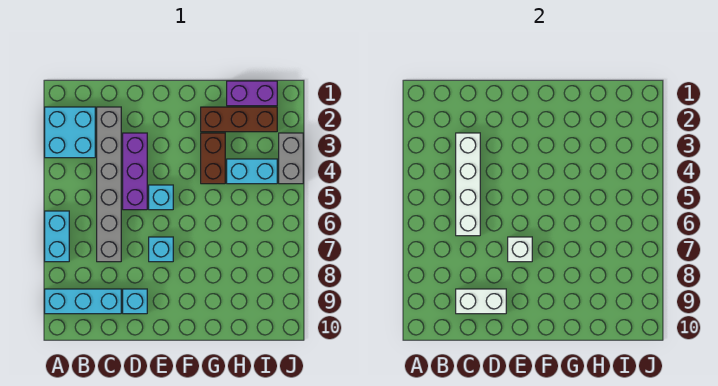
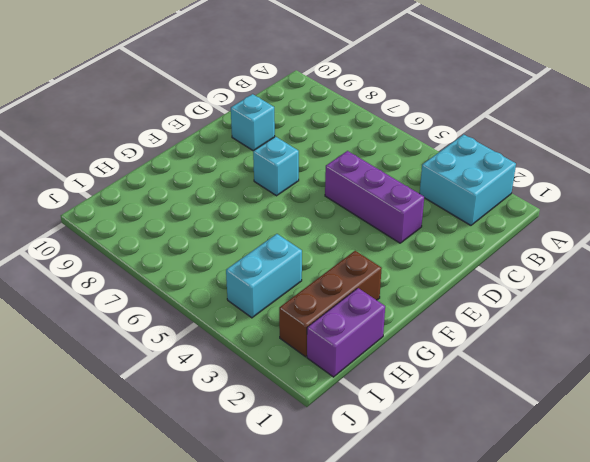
none -> cyan 1x2 brick [45,211,69,262]
none -> cyan 1x3 brick [45,289,121,314]
none -> grey 1x6 brick [97,107,121,262]

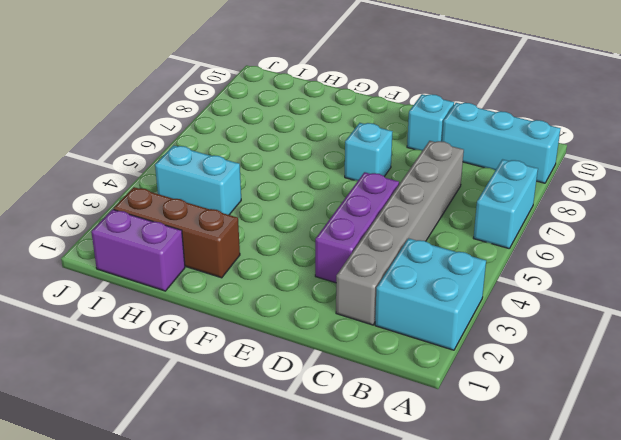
none -> cyan 1x1 brick [149,185,173,210]
none -> brown 1x2 brick [201,133,225,184]
none -> grey 1x2 brick [279,133,303,184]

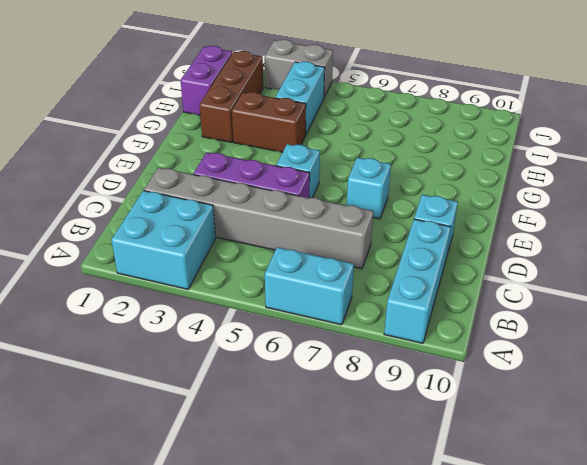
none -> white 1x4 brick [456,133,480,236]
none -> white 1x2 brick [456,289,506,314]
none -> white 1x1 brick [508,237,532,262]

